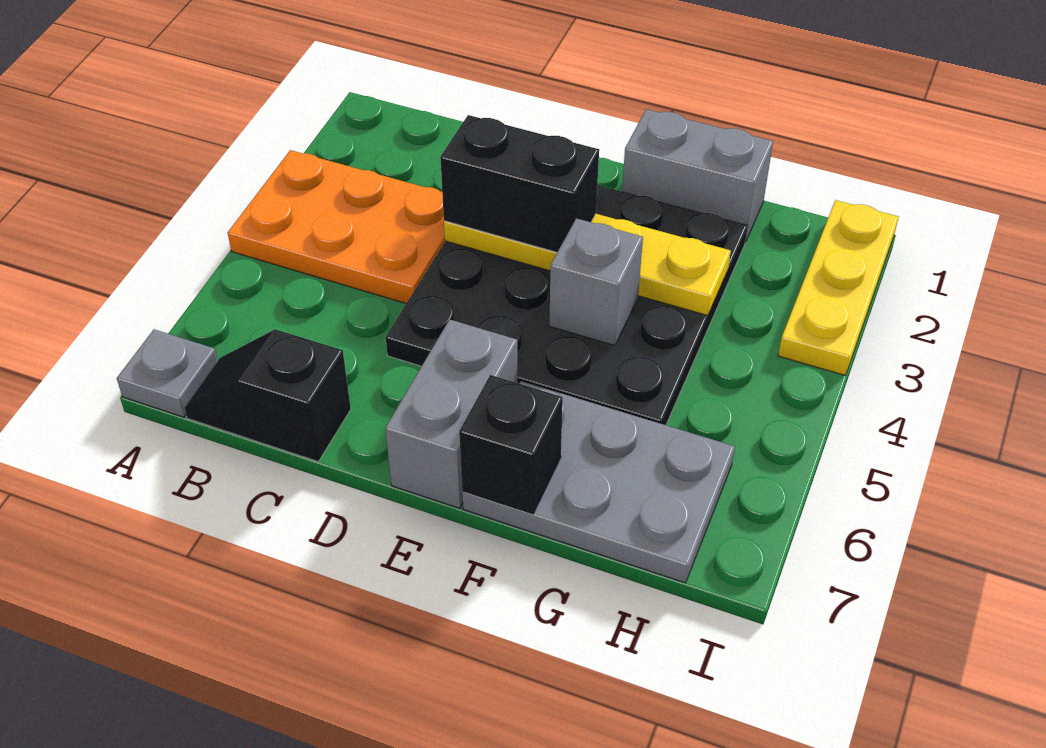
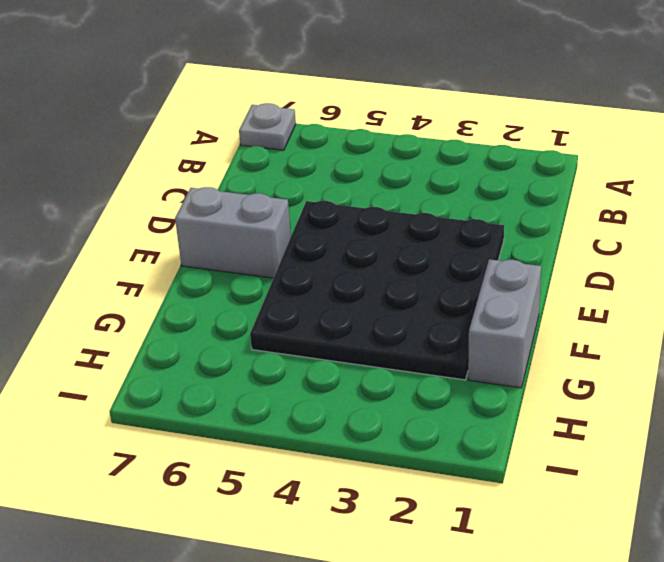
none -> orange 2x3 plate [228,150,445,303]
none -> black 1x2 slope [185,329,351,461]
none -> grey 2x3 plate [462,381,735,583]

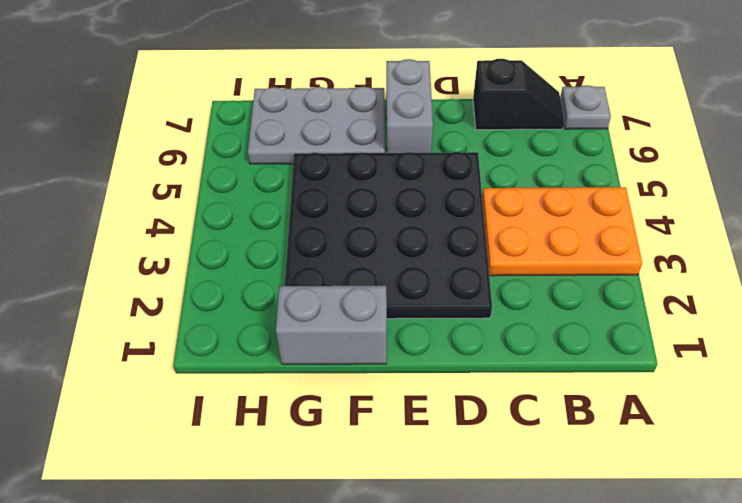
none -> yellow 1x3 plate [778,200,899,375]
none -> yellow 1x4 plate [444,214,731,316]
none -> grey 1x1 brick [549,218,643,346]

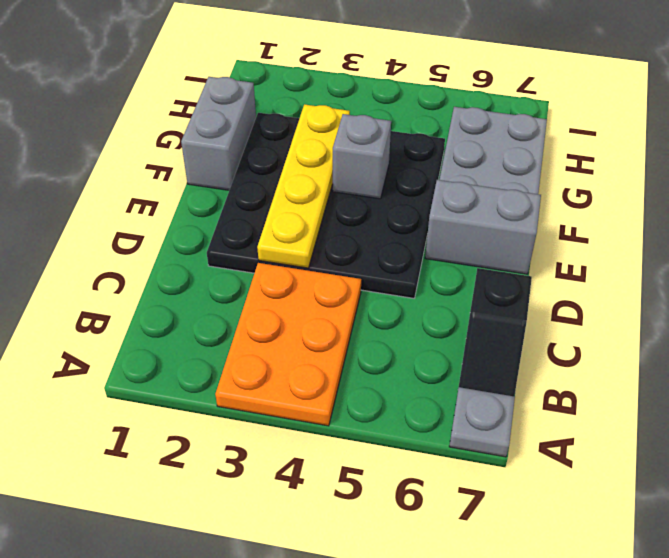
none -> yellow 1x3 plate [778,200,899,375]
none -> black 1x1 brick [459,375,563,514]
none -> black 1x2 brick [440,115,599,252]

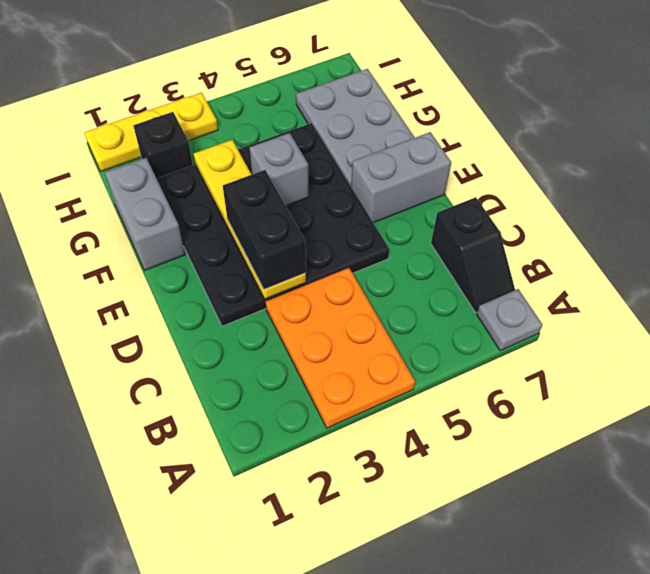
black 1x1 brick [133,112,193,178] -> black 1x1 brick moved to [459,375,563,514]

